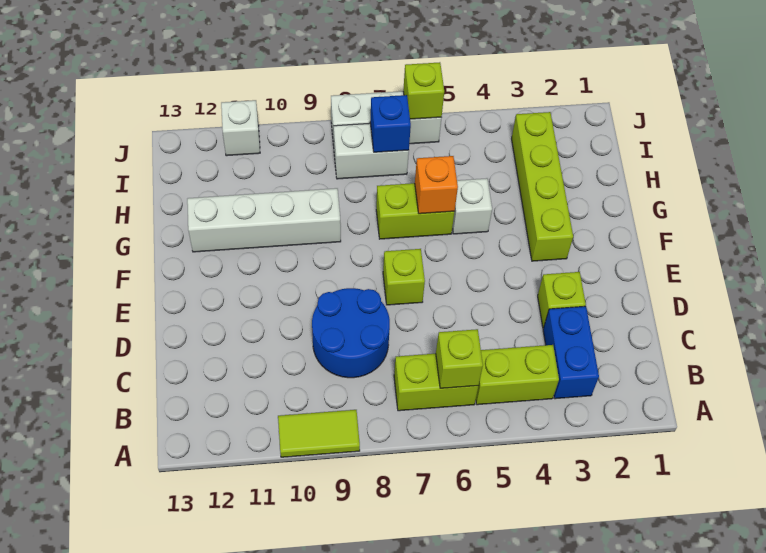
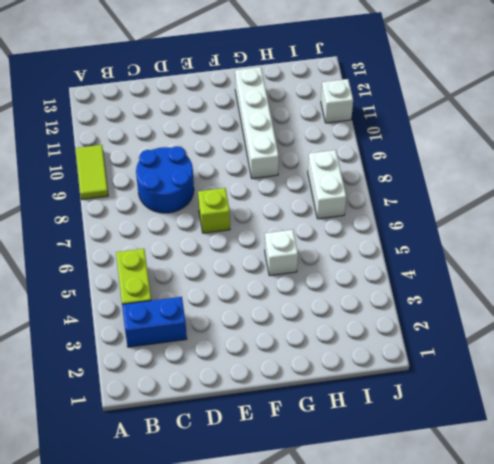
none -> lime 1x2 brick [394,354,478,411]
none -> lime 1x1 brick [538,272,586,328]
none -> lime 1x4 brick [512,112,573,261]

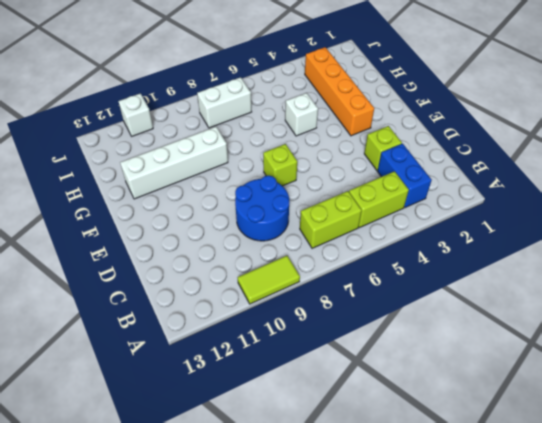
orange 1x4 brick [305,47,374,136] -> lime 1x4 brick [512,112,573,261]
none -> lime 1x2 brick [376,183,455,239]
none -> white 1x3 brick [331,91,442,145]
none -> lime 1x1 brick [436,329,483,388]

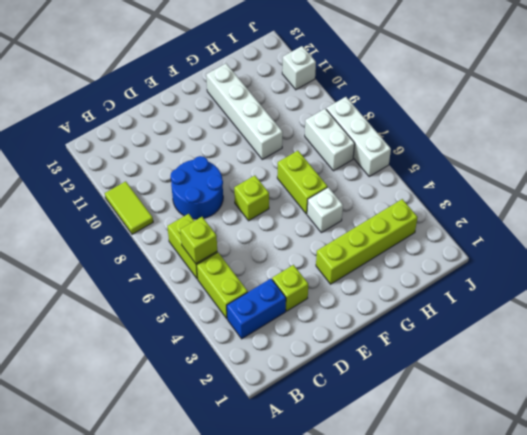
none -> orange 1x1 brick [415,156,458,214]
none -> blue 1x1 brick [370,95,411,152]
none -> lime 1x1 brick [403,62,444,119]

